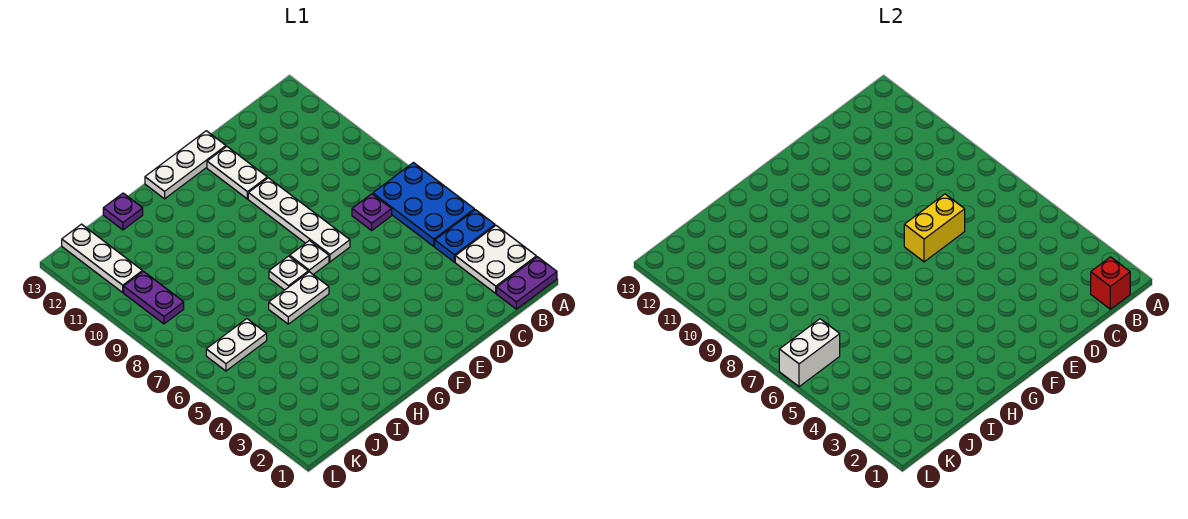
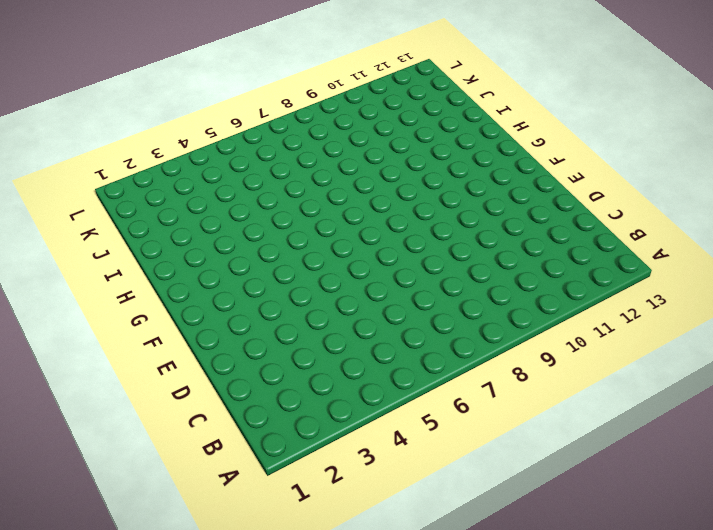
none -> purple 1x2 plate [497,257,557,309]
none -> white 2x2 plate [455,226,536,293]
none -> blue 1x2 plate [435,210,495,262]

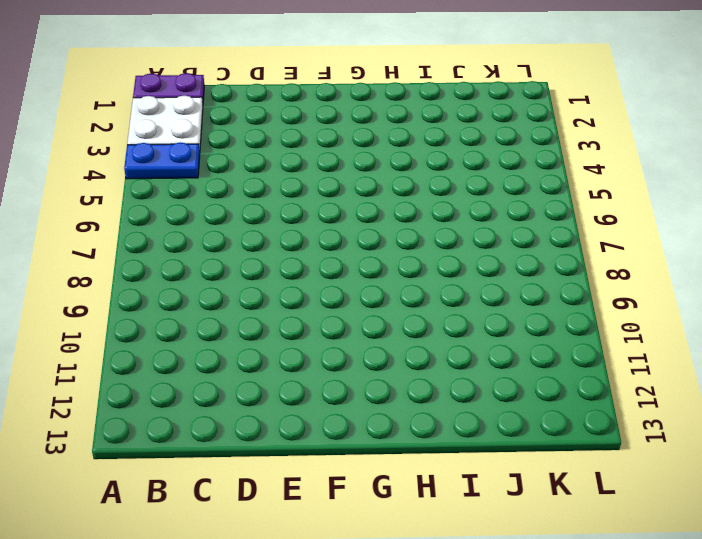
none -> blue 2x3 plate [373,163,474,246]
none -> purple 1x1 plate [352,194,392,230]
none -> white 1x4 plate [248,178,350,262]

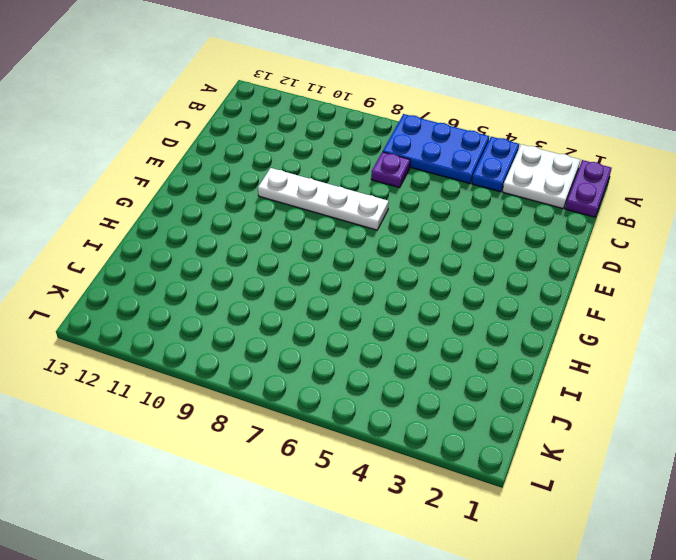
none -> white 1x2 plate [207,147,267,199]
none -> white 1x3 plate [145,131,226,199]
none -> white 1x1 plate [290,241,329,274]

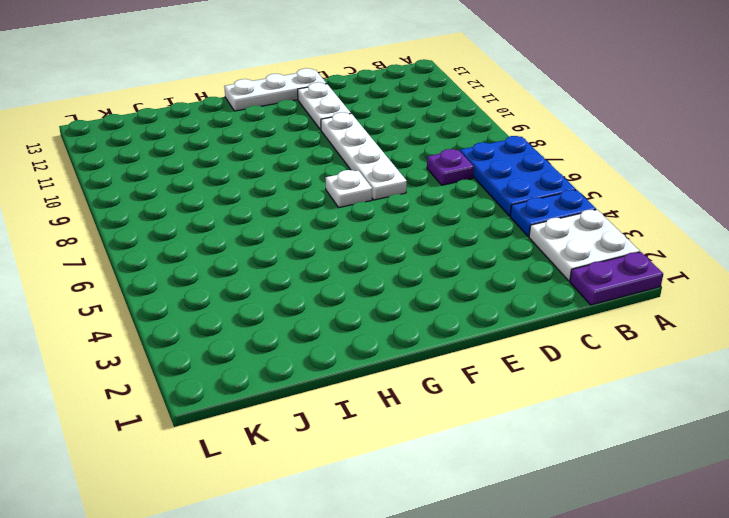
none -> white 1x2 plate [269,272,329,324]
none -> white 1x1 plate [269,256,308,290]
none -> purple 1x1 plate [103,193,143,230]

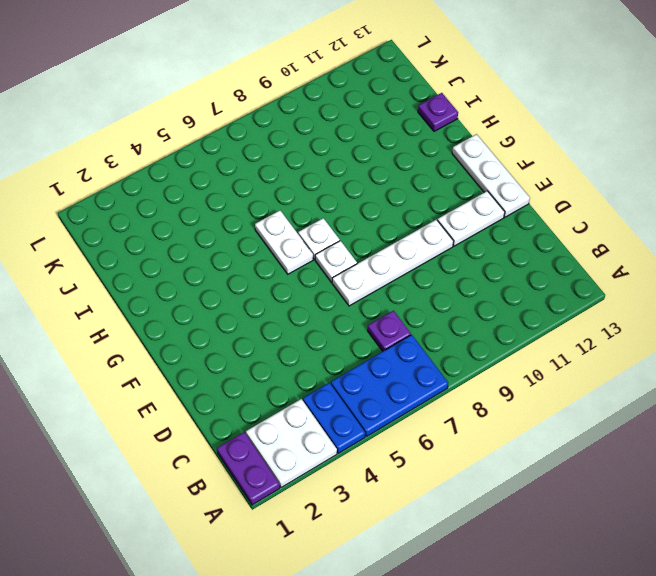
none -> white 1x2 plate [206,319,267,371]
none -> purple 1x2 plate [124,271,184,324]
none -> white 1x3 plate [62,224,142,292]

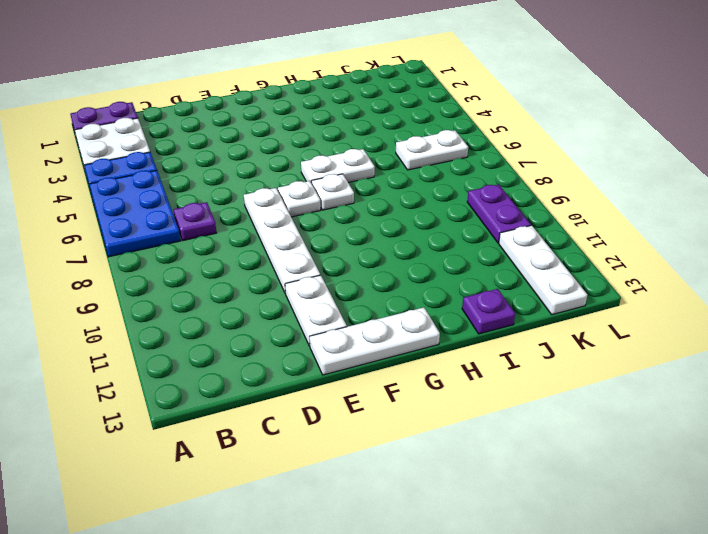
none -> red 1x1 brick [1091,257,1130,309]
none -> yellow 1x2 brick [904,194,965,262]
none -> white 1x2 brick [779,319,840,387]

